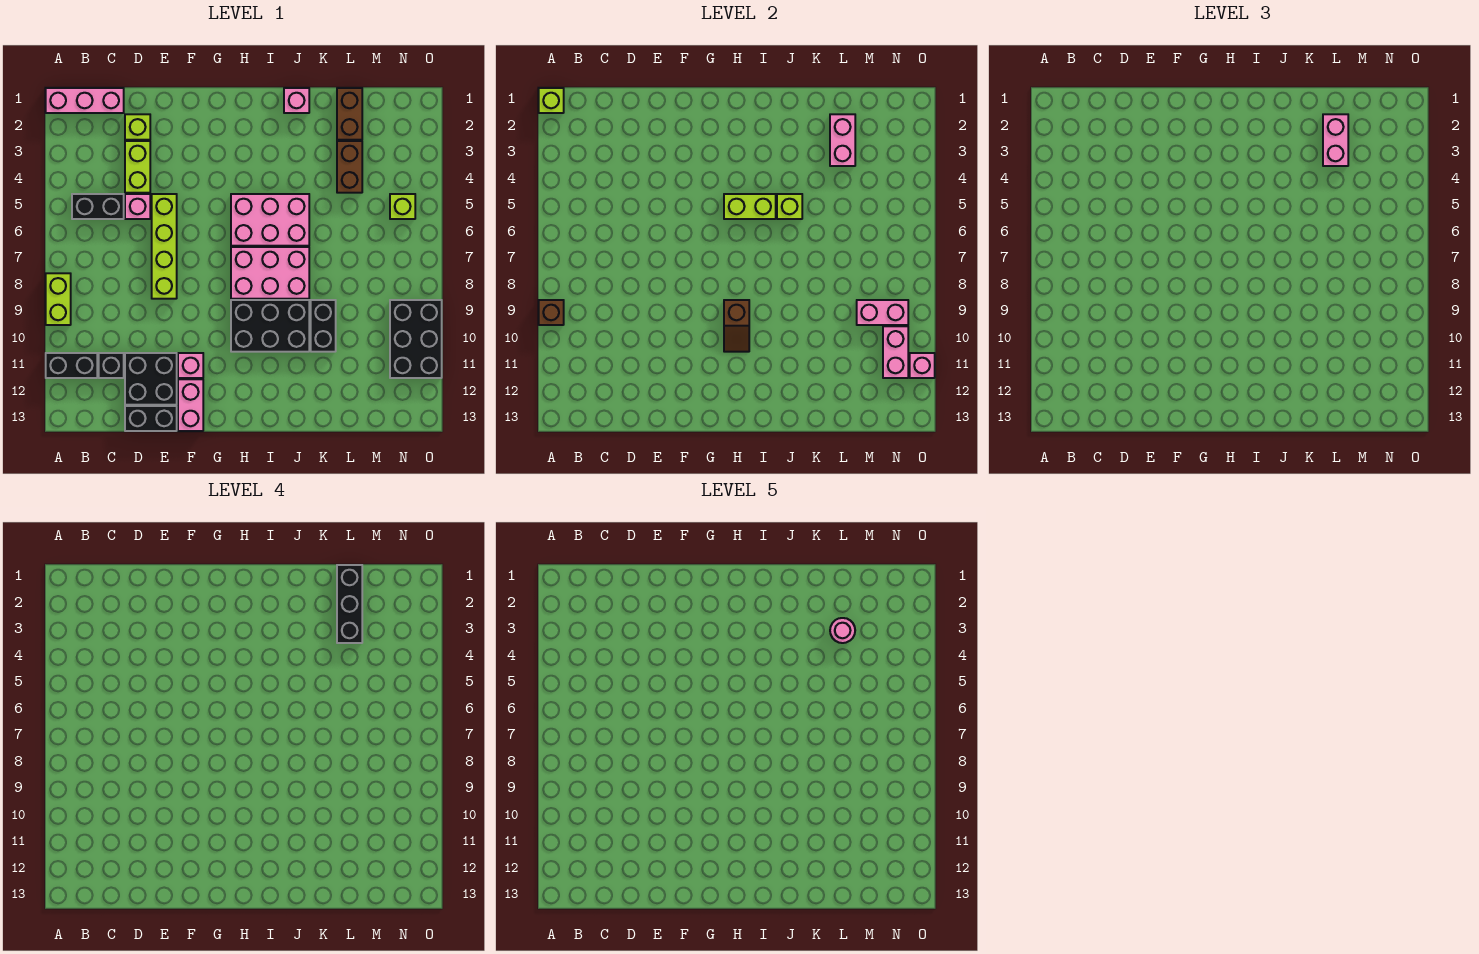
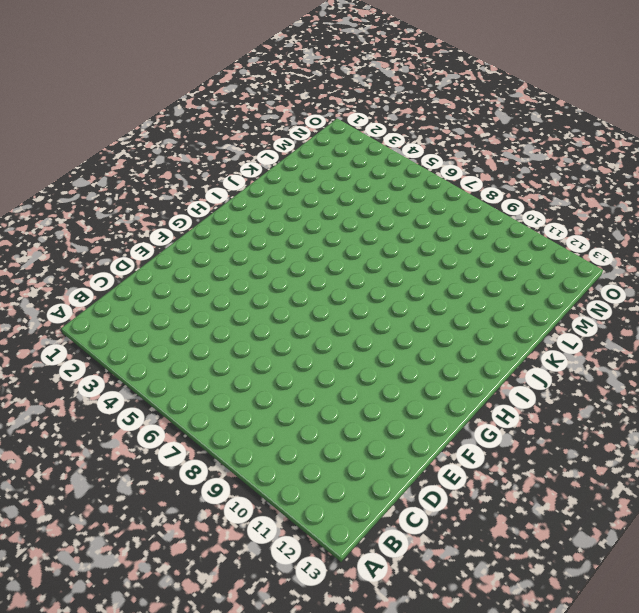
none -> pink 1x3 brick [46,88,124,113]
none -> lime 1x2 brick [46,273,71,325]
none -> black 1x2 brick [46,353,97,378]
none -> black 1x2 brick [72,194,124,219]

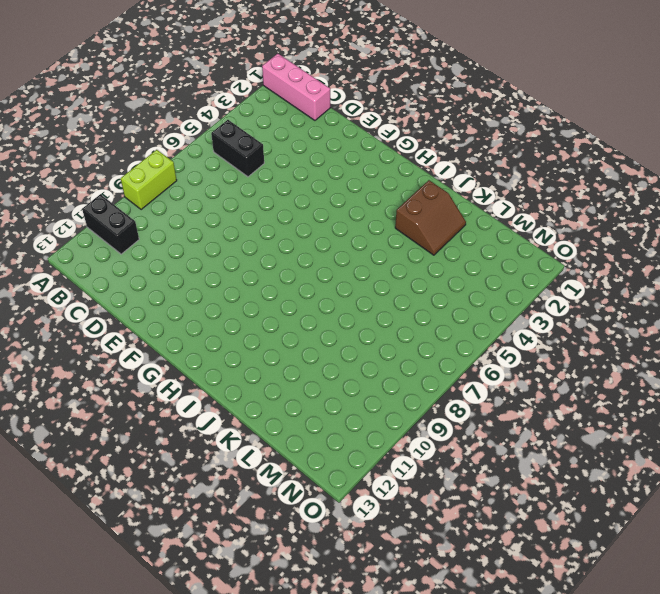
brown 2x2 slope [395,180,466,255] -> none
none -> black 1x1 brick [99,353,124,378]
none -> lime 1x1 brick [125,114,150,140]
none -> lime 1x2 brick [125,141,150,193]
none -> pink 1x1 brick [125,194,150,219]

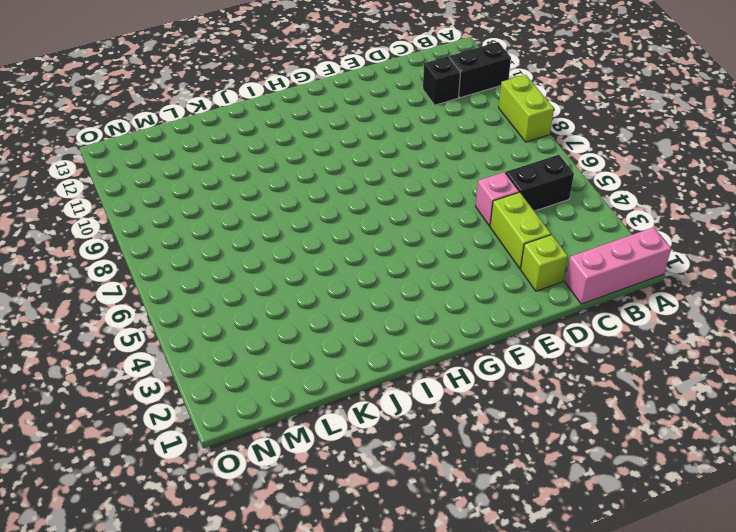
none -> black 2x2 brick [125,353,177,405]
none -> black 1x2 brick [125,406,177,431]
none -> lime 1x4 brick [152,194,177,299]
none -> pink 1x1 brick [178,353,203,378]

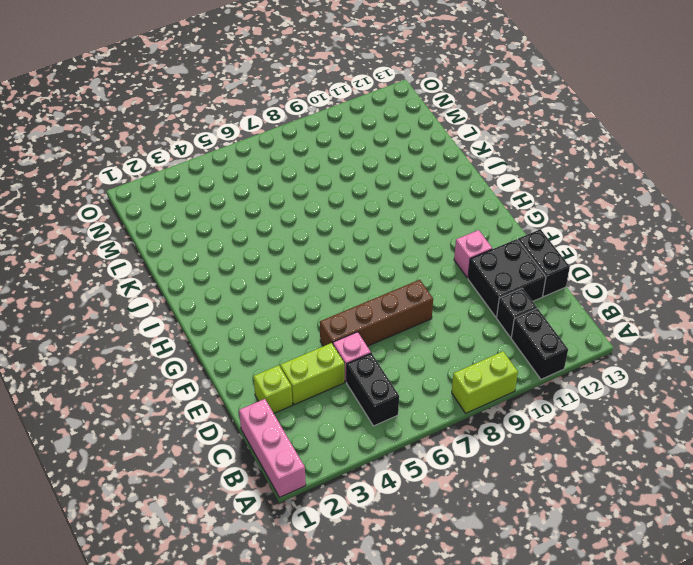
brown 1x4 brick [320,280,433,346] -> lime 1x4 brick [152,194,177,299]
none -> pink 1x2 brick [178,379,203,431]
none -> pink 2x3 brick [231,194,309,246]
none -> pink 2x3 brick [231,247,309,299]
none -> black 2x3 brick [231,300,309,352]

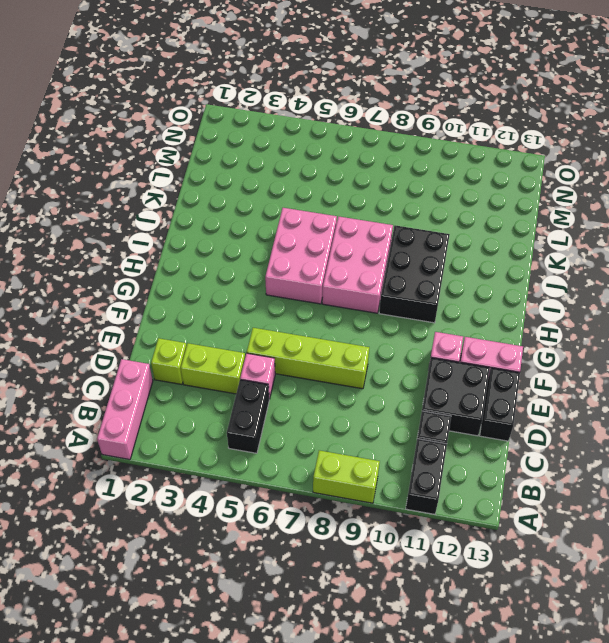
none -> pink 1x1 brick [284,88,309,113]
none -> black 1x2 brick [311,300,336,352]
none -> brown 1x2 brick [337,88,362,140]
none -> brown 1x2 brick [337,141,362,193]

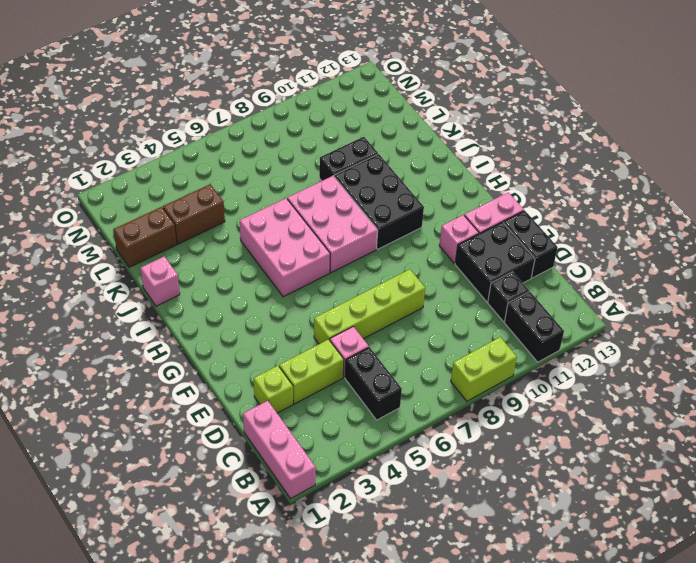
none -> lime 1x1 brick [390,194,415,219]
none -> black 2x3 brick [390,300,442,378]
none -> lime 1x1 brick [539,88,564,113]
none -> brown 1x1 brick [539,300,564,325]

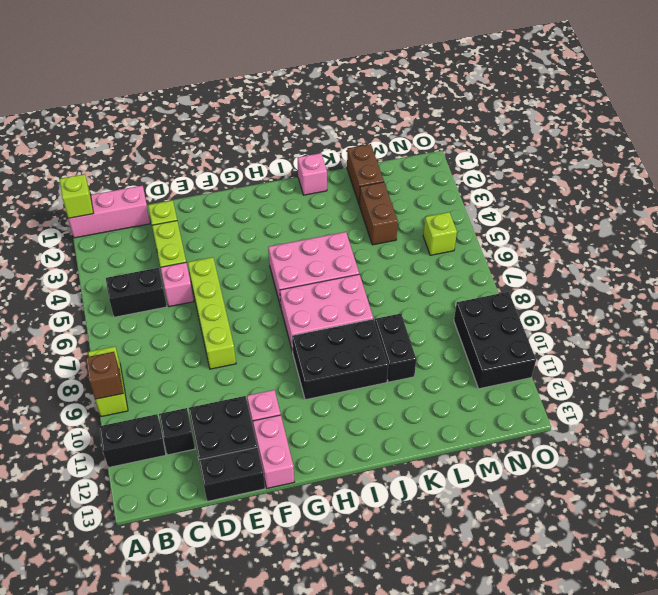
none -> lime 1x2 brick [724,194,776,219]
none -> brown 1x2 slope [724,300,749,352]
none -> lime 1x1 brick [777,194,802,219]
none -> pink 1x2 brick [830,114,855,166]

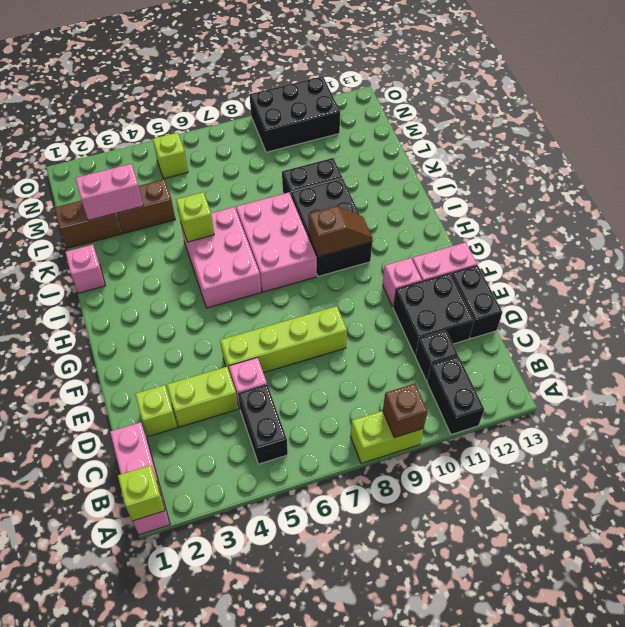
none -> lime 1x2 brick [724,194,776,219]
none -> pink 1x2 brick [857,300,908,325]
none -> pink 1x2 brick [883,326,908,378]
none -> pink 1x1 brick [910,353,935,378]

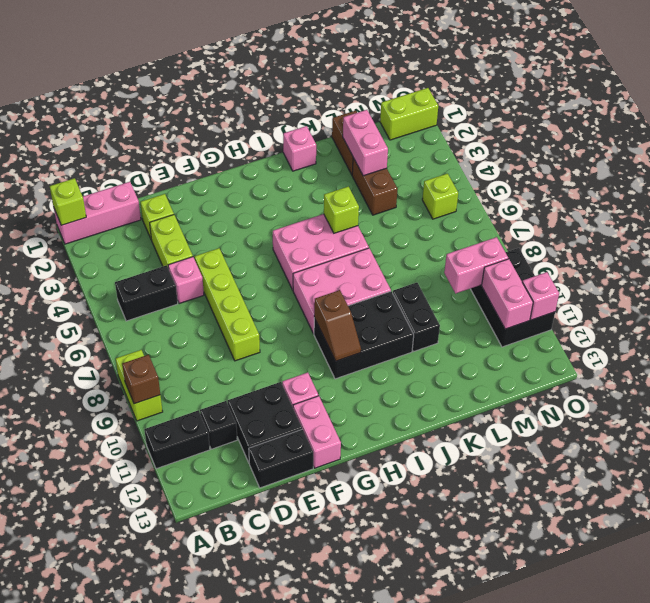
lime 1x2 brick [380,88,438,140] -> lime 1x2 brick moved to [724,194,776,219]
none -> pink 1x2 brick [1323,114,1348,166]
none -> black 1x3 brick [337,565,362,643]
none -> pink 1x1 round brick [830,618,855,643]

